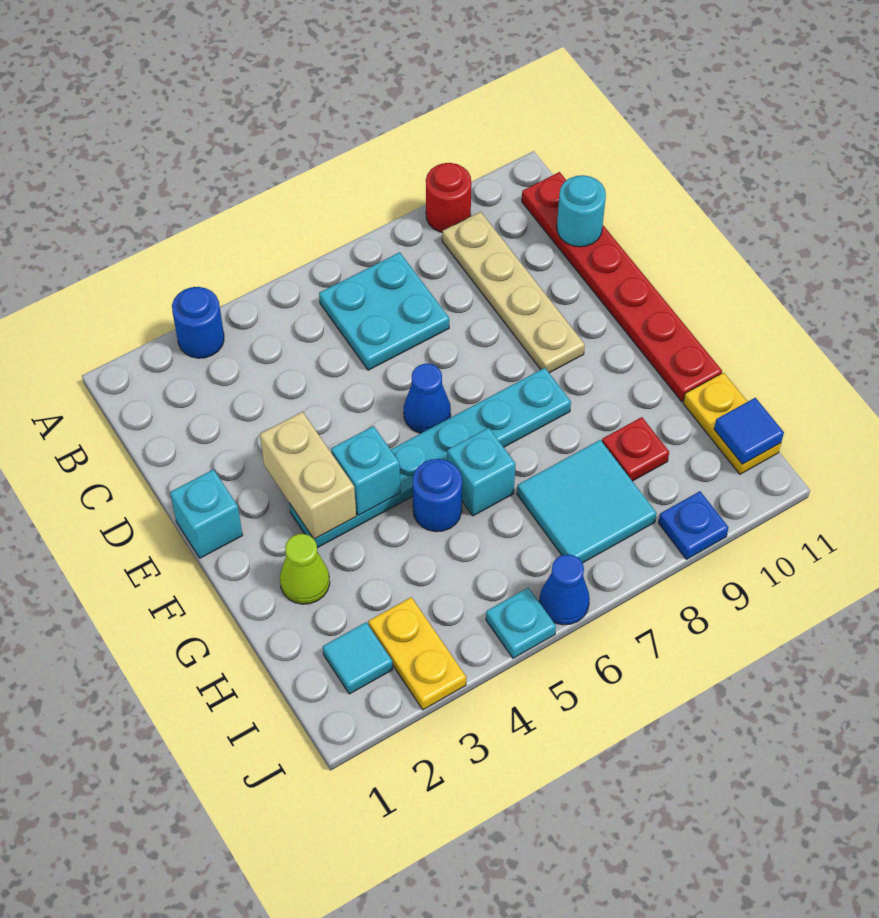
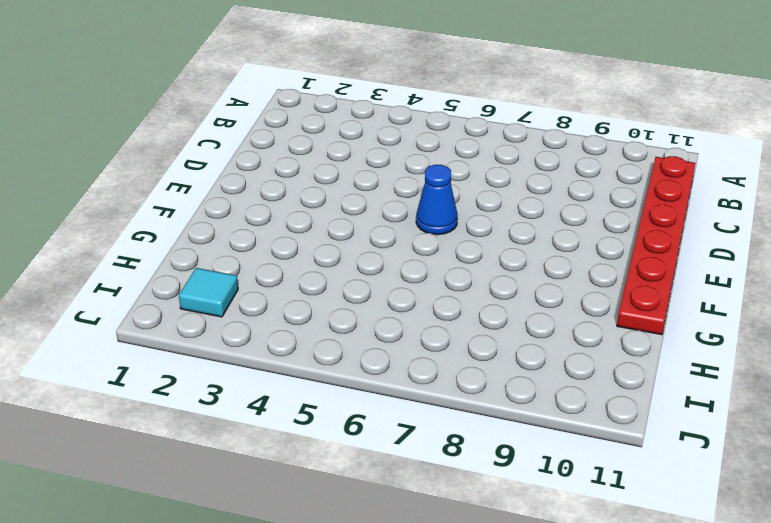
none -> blue 1x1 round brick [172,287,224,358]
none -> red 1x1 round brick [426,163,471,232]
none -> cyan 2x2 plate [319,252,449,370]

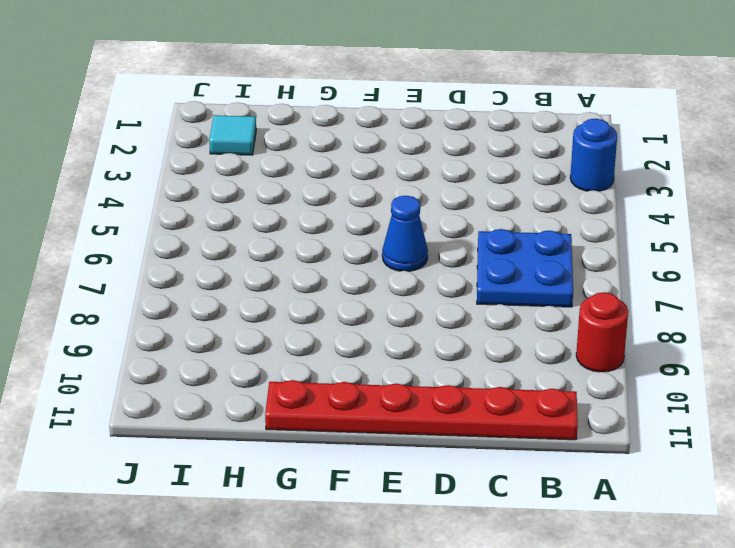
blue 2x2 plate [477,229,573,307] -> cyan 2x2 plate [319,252,449,370]
none -> tan 1x4 plate [442,212,585,373]
none -> cyan 1x1 brick [170,470,243,558]
none -> cyan 1x6 plate [289,368,571,548]

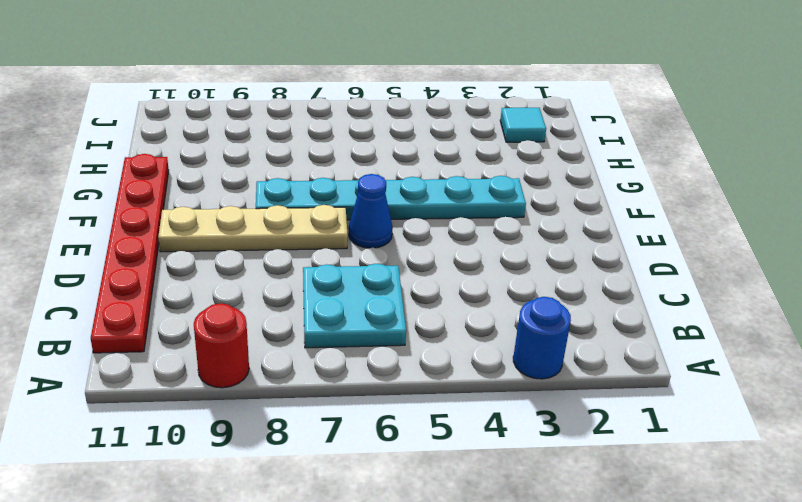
tan 1x4 plate [158,205,348,252] -> tan 1x4 plate turned to [442,212,585,373]
none -> cyan 1x1 brick [170,470,243,558]
none -> lime 1x1 cone [280,534,330,604]
none -> blue 1x1 round brick [413,459,462,532]

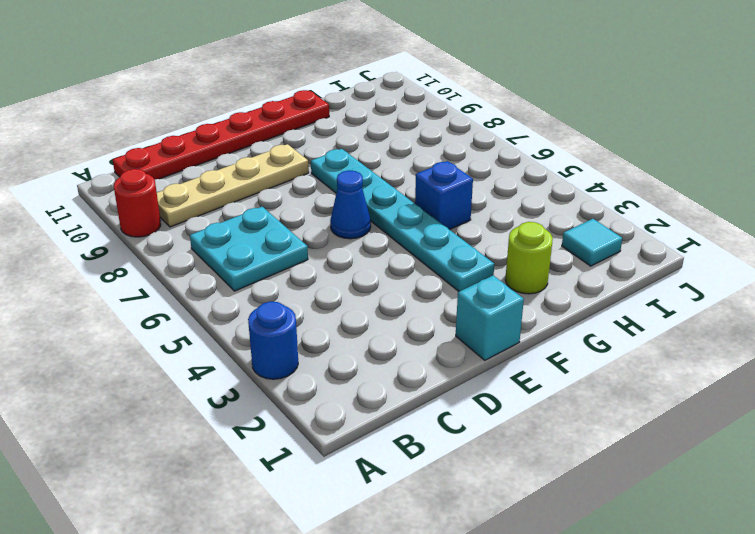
lime 1x1 round brick [505,222,553,294] -> lime 1x1 cone [280,534,330,604]
blue 1x1 brick [415,161,473,230] -> blue 1x1 round brick [413,459,462,532]
none -> cyan 1x1 brick [447,428,515,516]
none -> cyan 2x2 tile [517,440,657,563]
none -> red 1x1 plate [602,417,669,481]

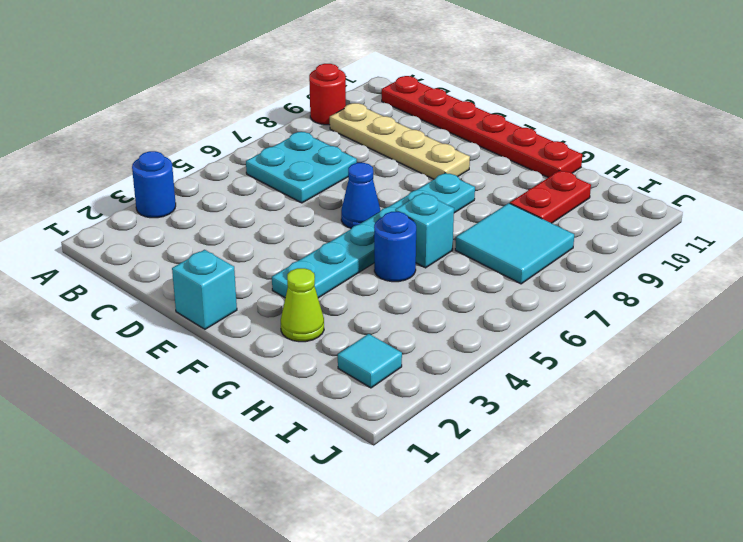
red 1x2 plate [510,170,591,223] -> red 1x1 plate [602,417,669,481]
none -> yellow 1x2 plate [683,373,781,474]
none -> yellow 1x2 plate [369,597,466,710]
none -> cyan 1x1 plate [486,588,556,658]

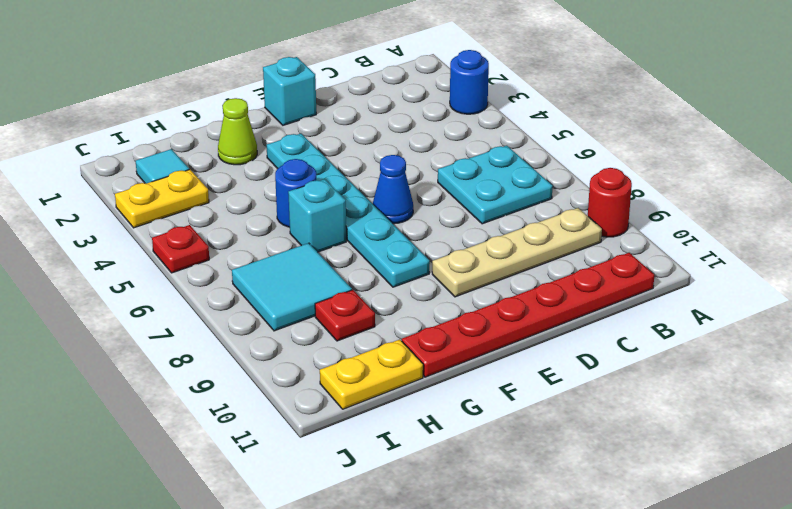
red 1x1 plate [152,225,209,273] -> cyan 1x1 plate [486,588,556,658]
none -> blue 1x1 cone [539,555,590,625]
none -> blue 1x1 plate [658,491,729,559]
none -> cyan 1x1 round brick [557,175,606,247]

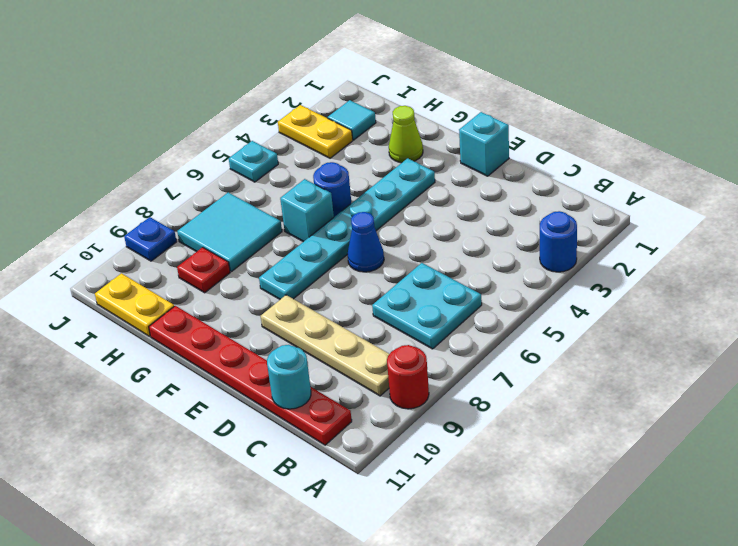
none -> blue 1x1 cone [539,555,590,625]
none -> tan 1x2 brick [260,412,356,539]
none -> cyan 1x1 brick [331,426,400,515]

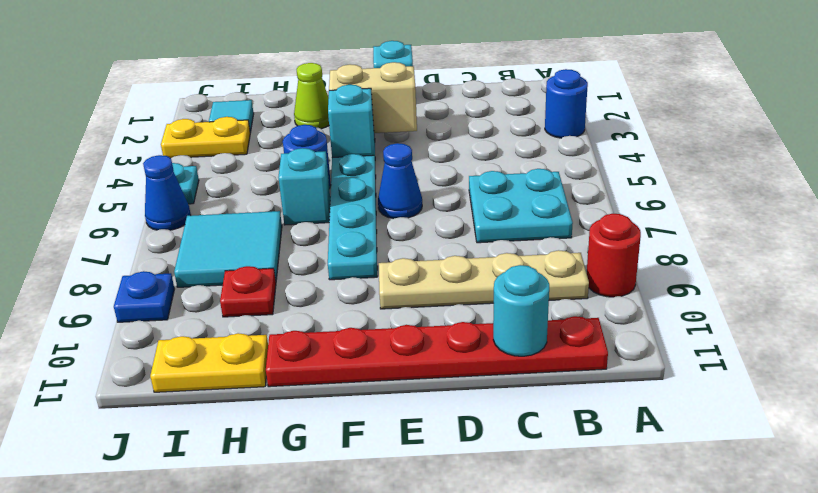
none -> blue 1x1 tile [714,398,784,464]

